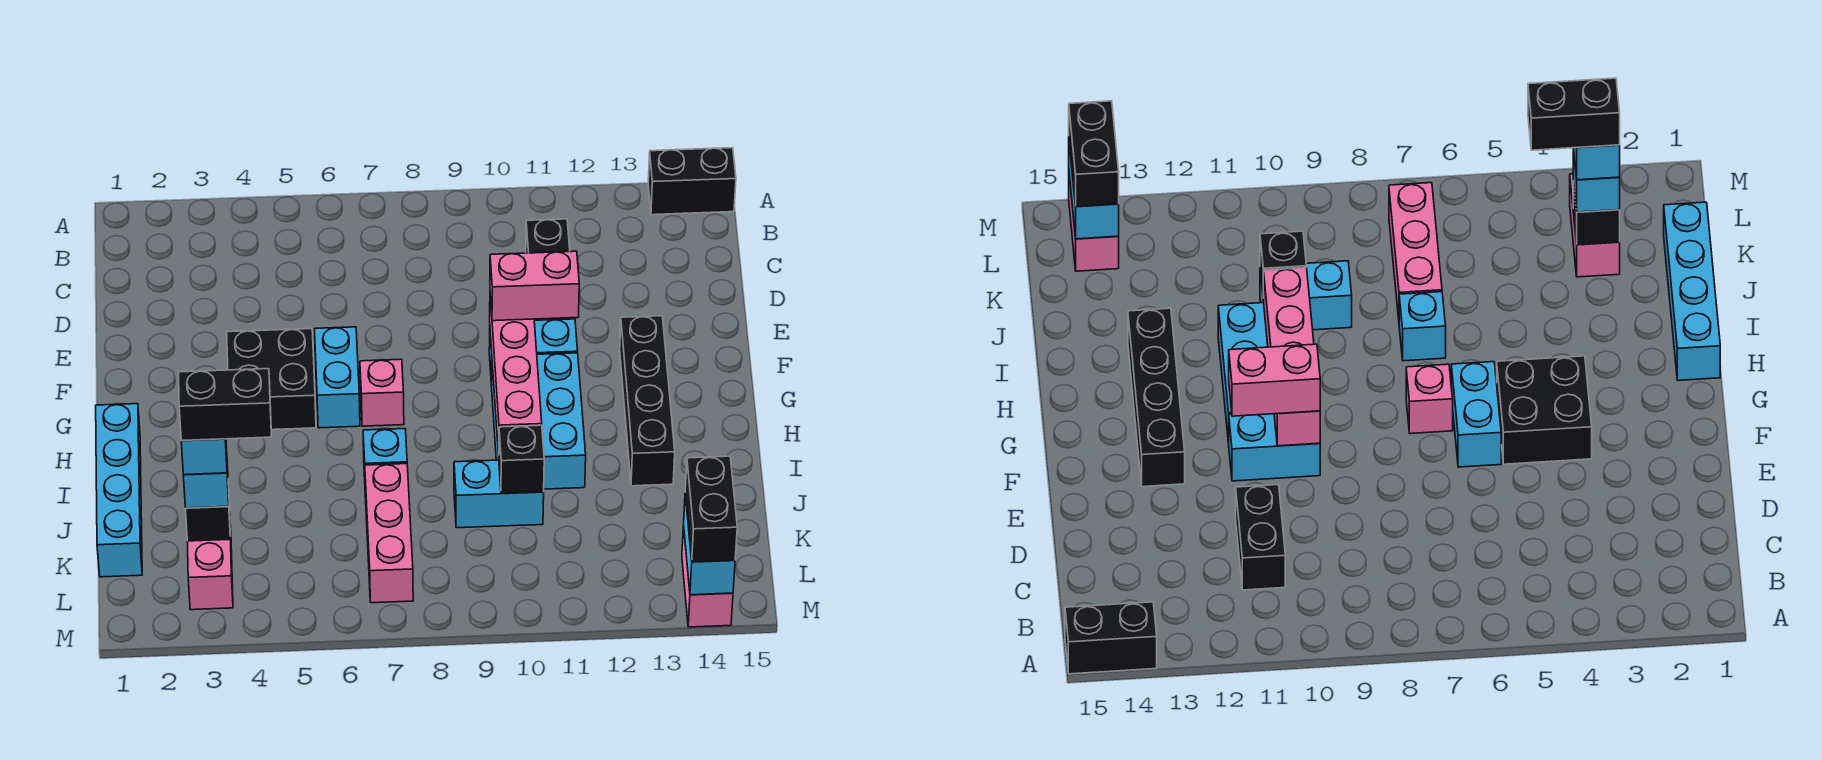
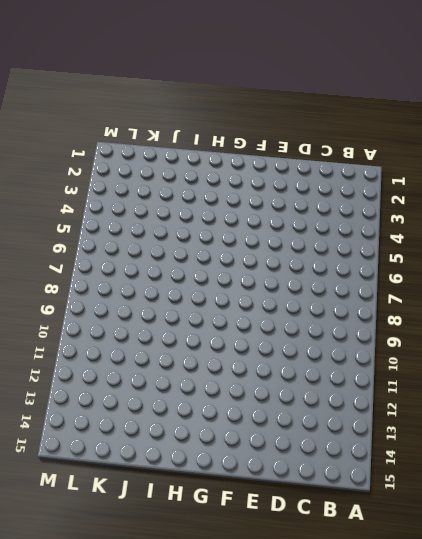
none -> black 1x2 brick [648,148,736,215]
none -> black 1x2 brick [526,219,570,253]
none -> black 2x2 brick [227,329,316,430]

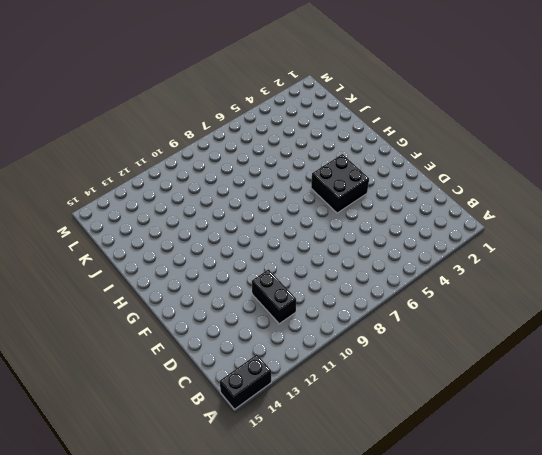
none -> cyan 1x2 brick [315,327,360,428]
none -> cyan 1x2 brick [489,319,578,386]
none -> black 1x4 brick [620,316,675,486]

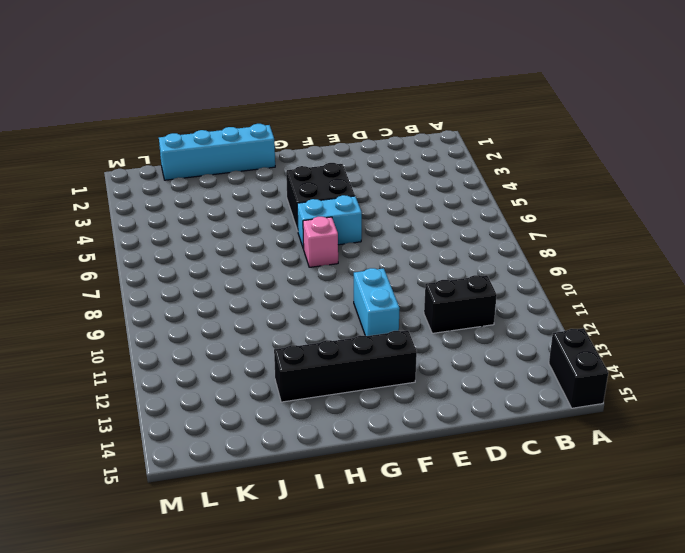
none -> cyan 2x3 brick [492,353,586,489]
none -> cyan 1x1 brick [363,429,407,477]
none -> pink 1x3 brick [365,464,413,603]

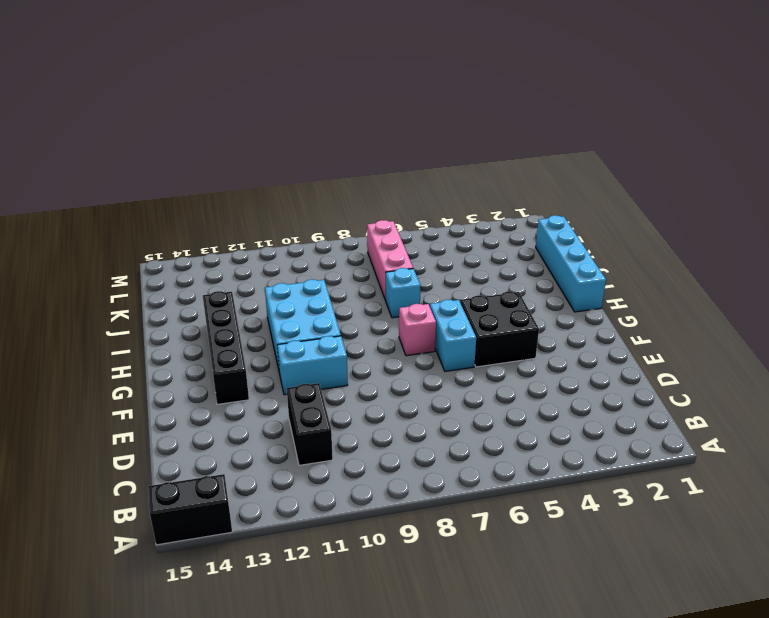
none -> cyan 1x2 brick [454,460,544,528]
none -> pink 1x2 brick [187,525,233,610]
none -> pink 1x2 brick [682,525,733,627]

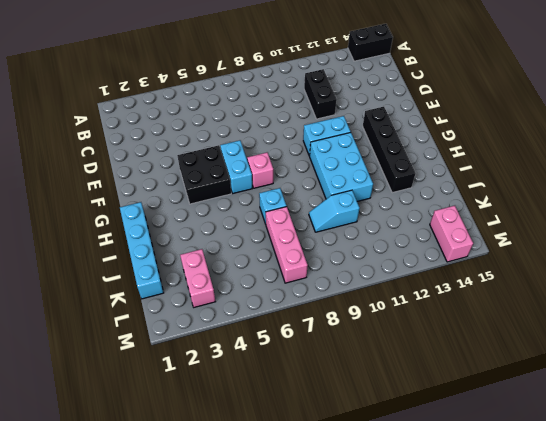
cyan 1x2 slope [309,190,360,232] -> cyan 1x2 brick [454,460,544,528]
none -> pink 1x4 brick [490,297,542,455]
none -> black 1x1 brick [498,425,544,493]
none -> black 1x1 brick [185,486,230,541]

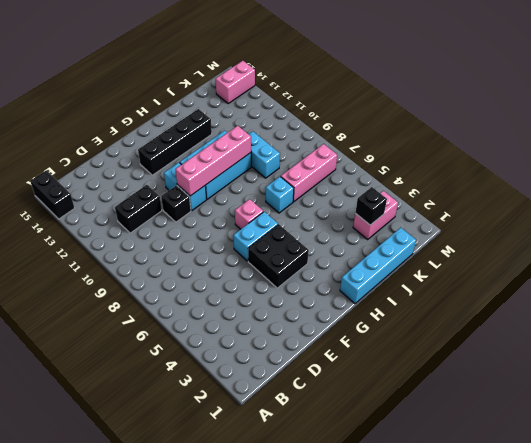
black 1x1 brick [161,185,191,222] -> black 1x1 brick moved to [498,425,544,493]
none -> cyan 1x2 brick [684,494,735,595]
none -> pink 1x2 brick [490,251,579,321]
none -> cyan 1x1 brick [183,446,229,508]

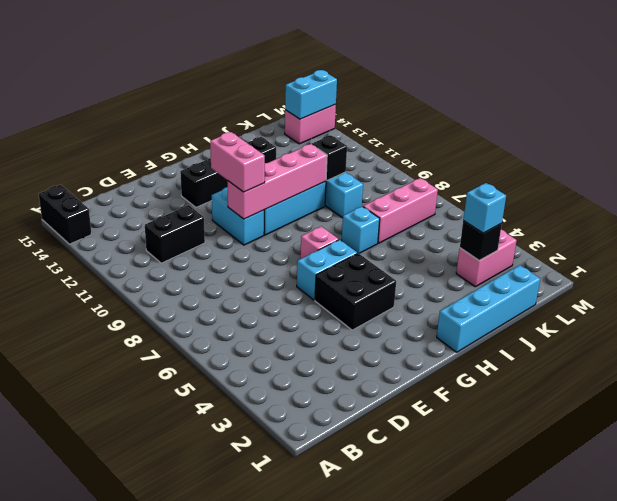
none -> black 1x2 brick [685,456,737,562]
none -> cyan 1x1 brick [181,439,227,475]
none -> black 1x2 brick [179,369,272,441]

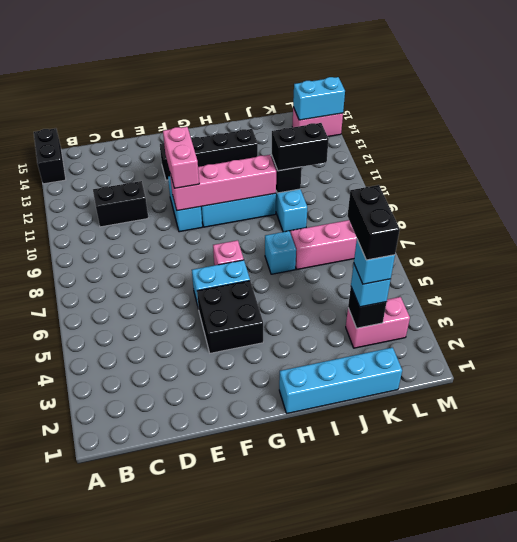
black 1x2 brick [271,123,329,171] -> black 1x2 brick moved to [685,456,737,562]

